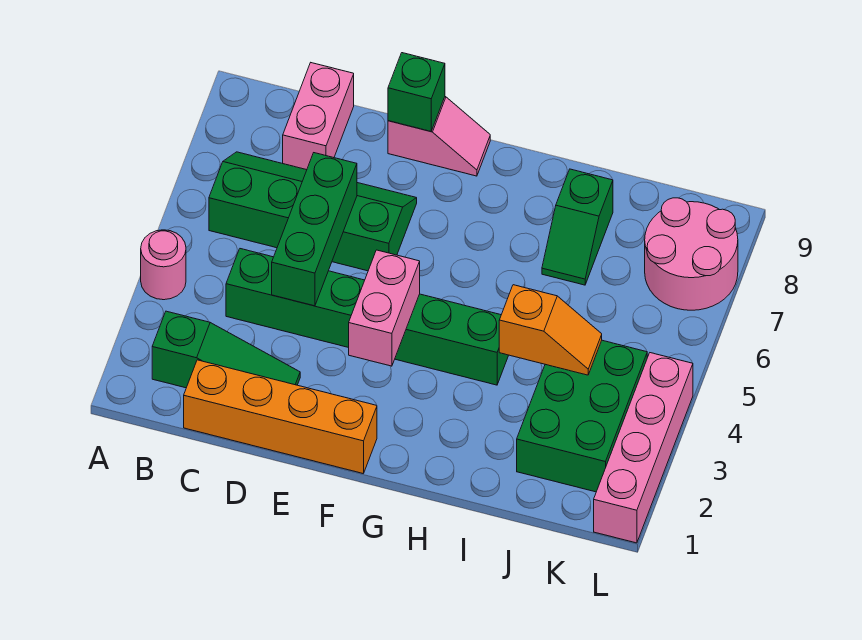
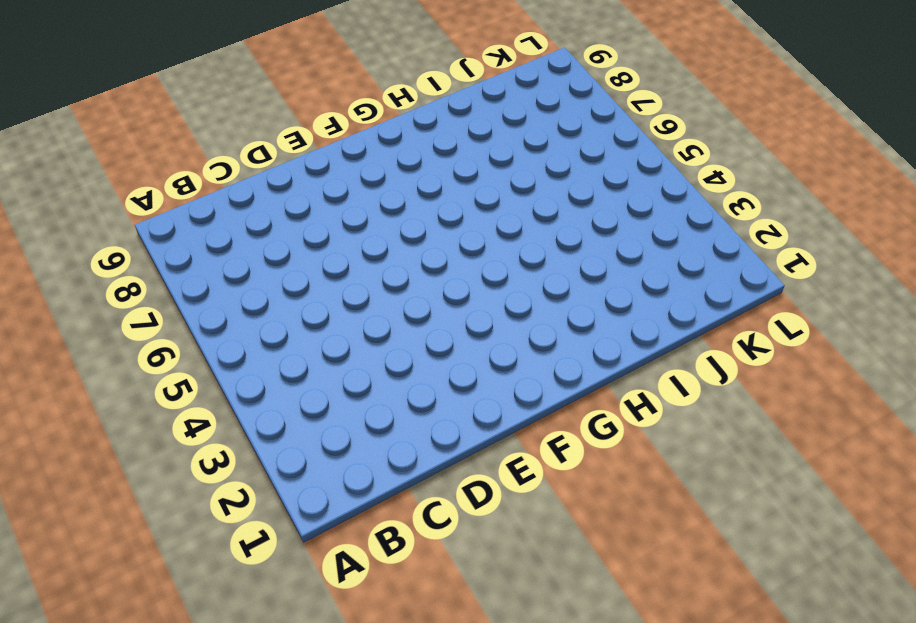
none -> pink 1x1 round brick [141,230,186,300]
none -> green 1x3 slope [152,311,300,388]
none -> green 2x4 slope [209,152,417,271]

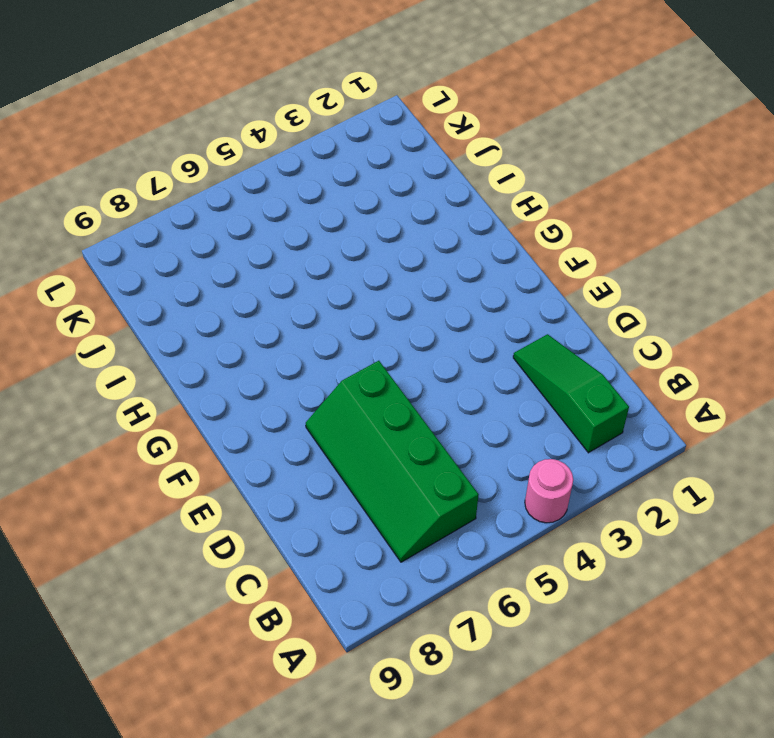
none -> orange 1x4 brick [184,360,377,474]
none -> green 1x6 brick [226,249,509,385]
none -> pink 1x2 brick [283,63,354,170]

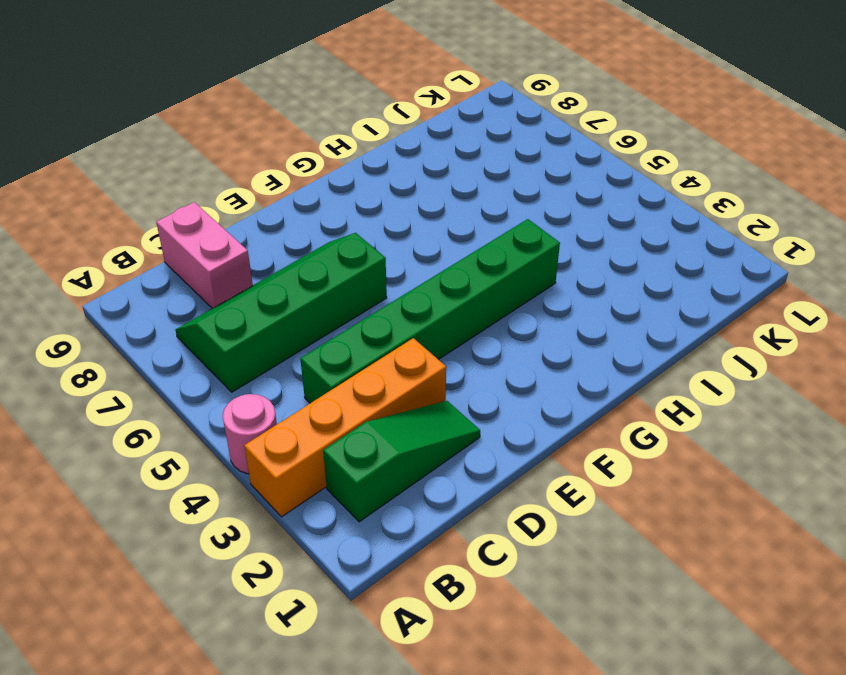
orange 1x4 brick [244,338,446,517] -> orange 1x4 brick moved to [184,360,377,474]
none -> pink 1x2 slope [388,97,490,176]
none -> green 1x2 slope [542,169,613,285]
none -> green 2x3 brick [517,340,647,492]

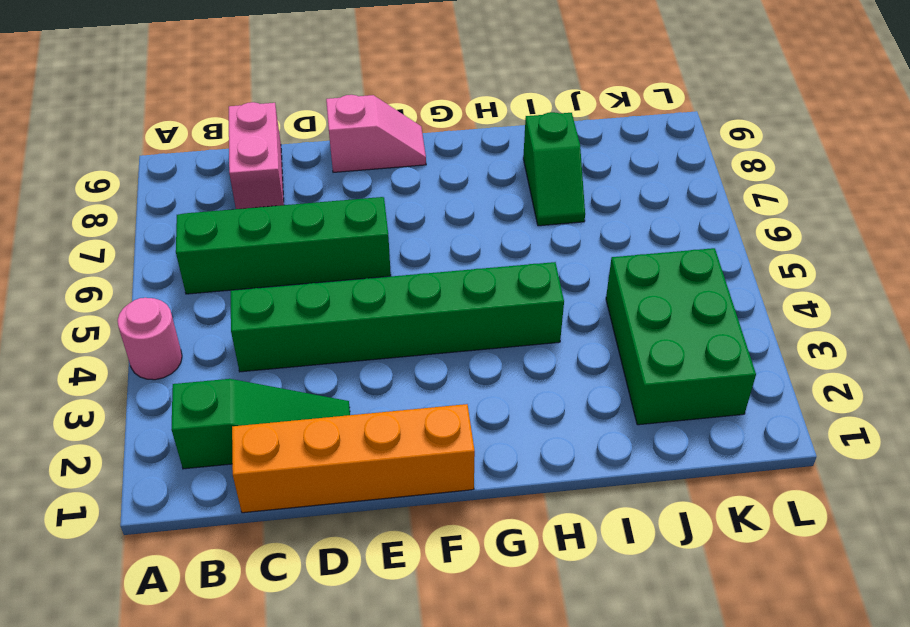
none -> pink 2x2 round brick [645,198,738,310]
none -> pink 1x4 brick [594,353,693,543]
none -> green 1x3 brick [272,153,357,306]

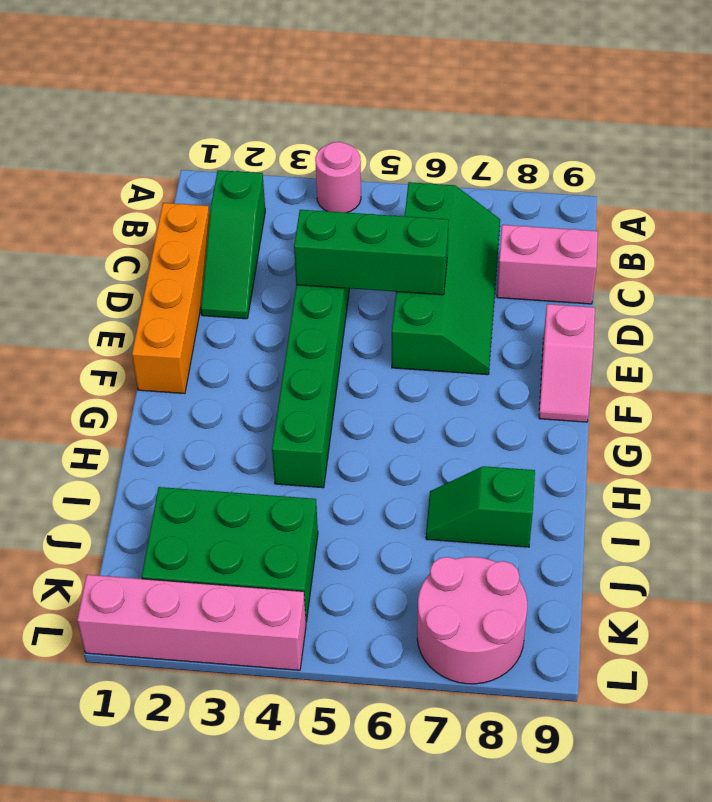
none -> green 1x1 brick [388,53,445,131]
none -> pink 1x2 brick [349,250,420,366]
none -> orange 1x2 slope [499,285,602,375]

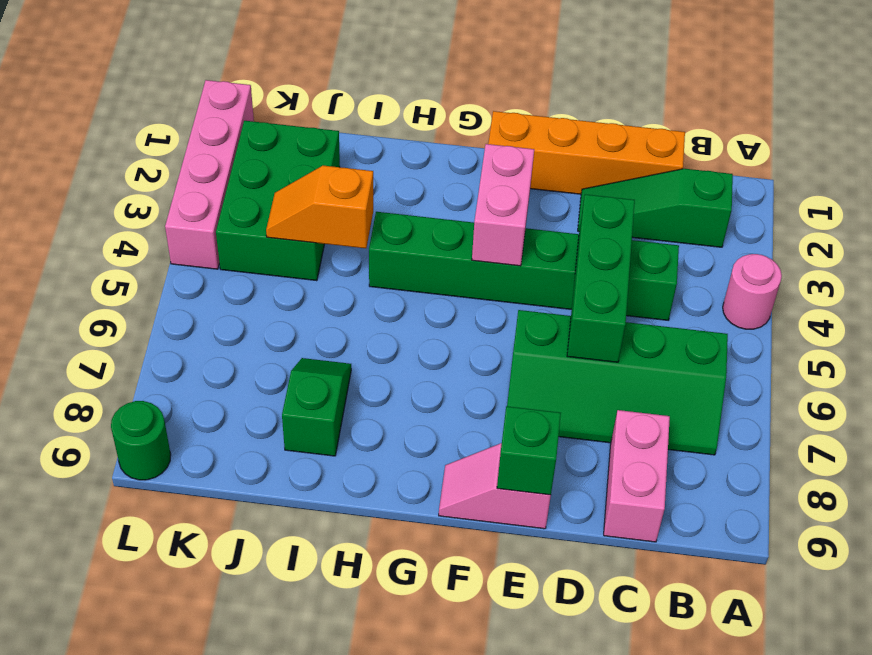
green 1x1 round brick [111,401,171,480] -> none
none -> pink 2x2 round brick [645,198,738,310]

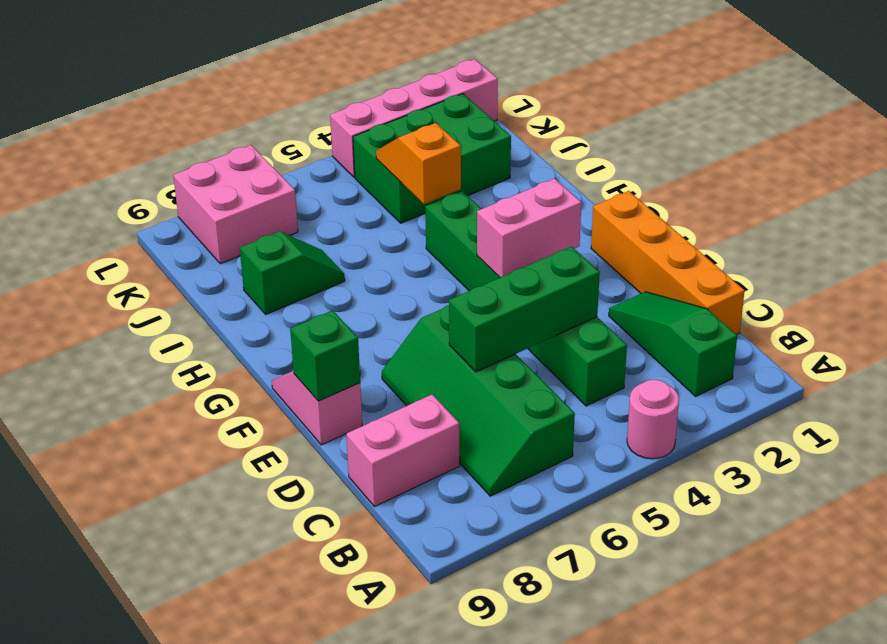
pink 2x2 brick [173,145,298,264] -> pink 2x2 round brick [645,198,738,310]

